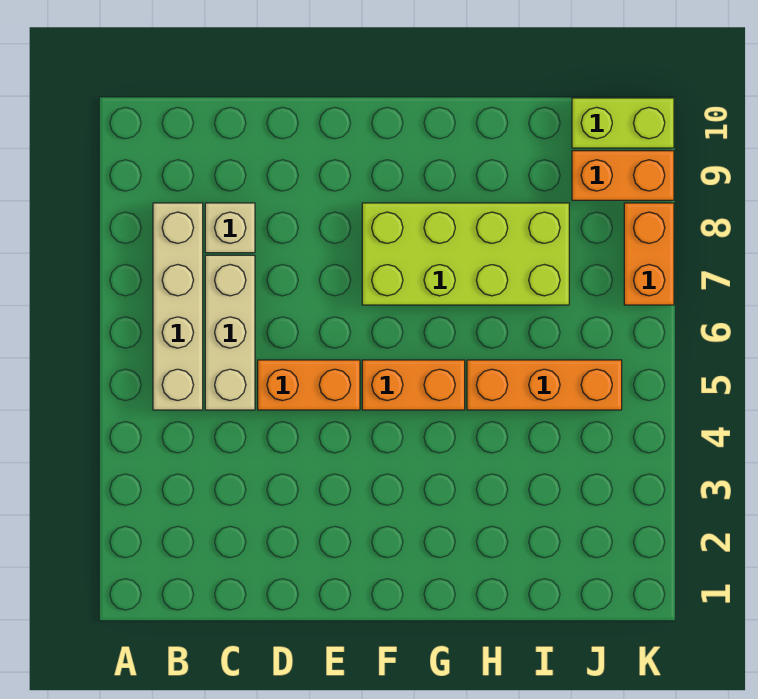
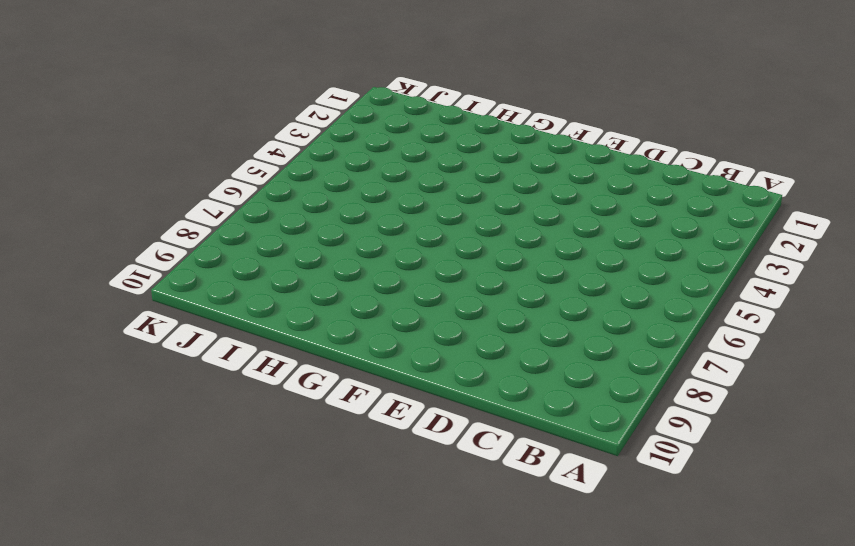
none -> tan 1x4 brick [153,203,203,410]
none -> tan 1x3 brick [205,255,255,410]

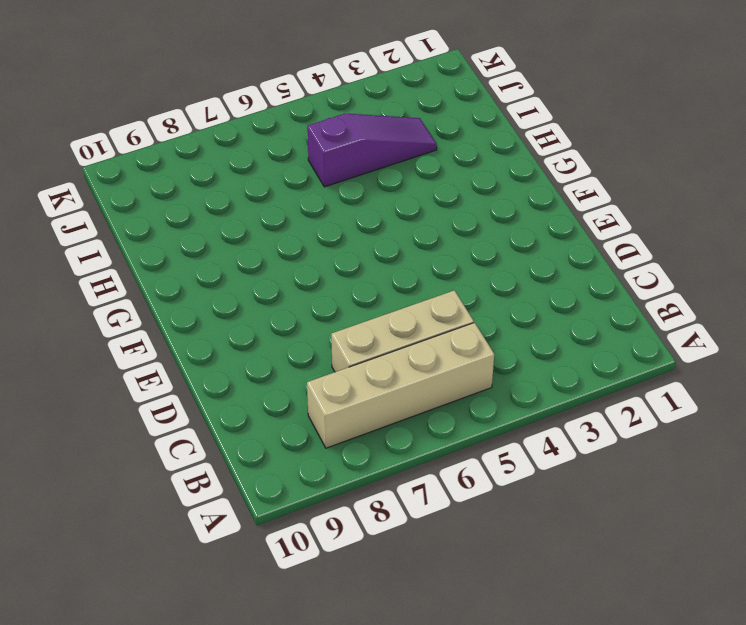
purple 1x3 slope [307,113,437,187] -> orange 1x3 brick [467,360,622,410]
none -> tan 1x1 brick [205,203,255,253]
none -> orange 1x2 brick [258,360,360,410]

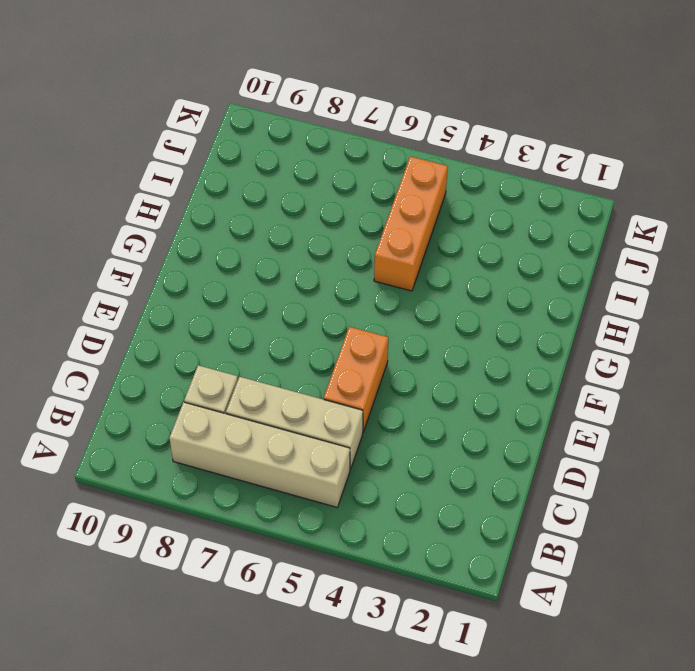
none -> orange 1x2 brick [362,360,465,410]
none -> lime 2x4 brick [362,203,569,305]

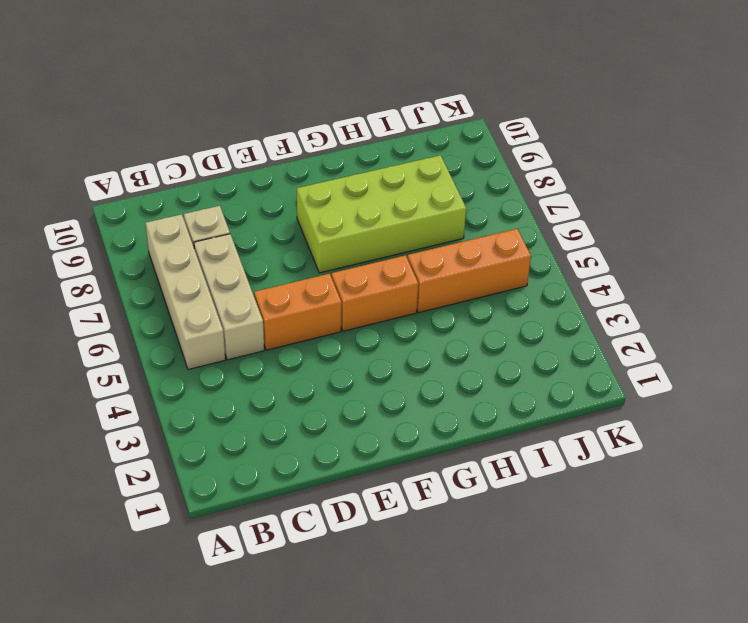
none -> orange 1x2 brick [572,151,674,200]
none -> lime 1x2 brick [572,98,674,148]

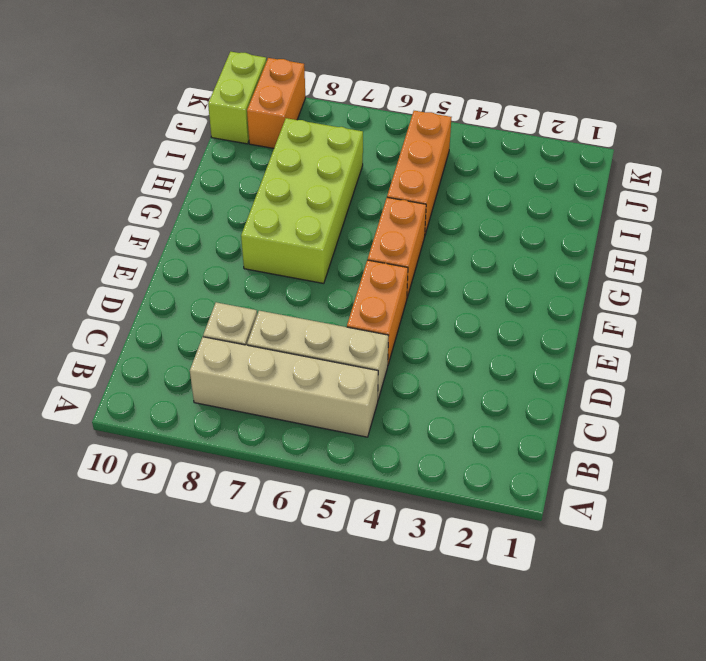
none -> orange 1x2 brick [624,203,674,305]

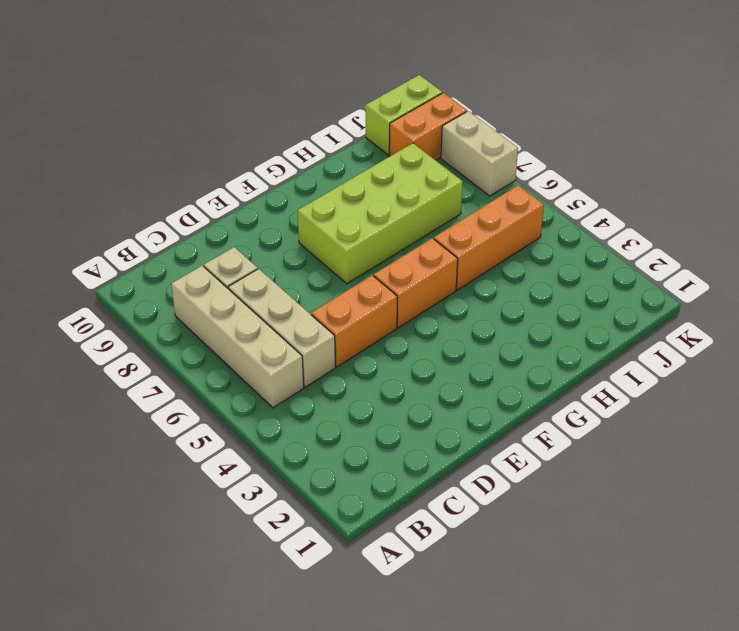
tan 1x2 brick [441,111,518,196] -> orange 1x2 brick [624,203,674,305]

